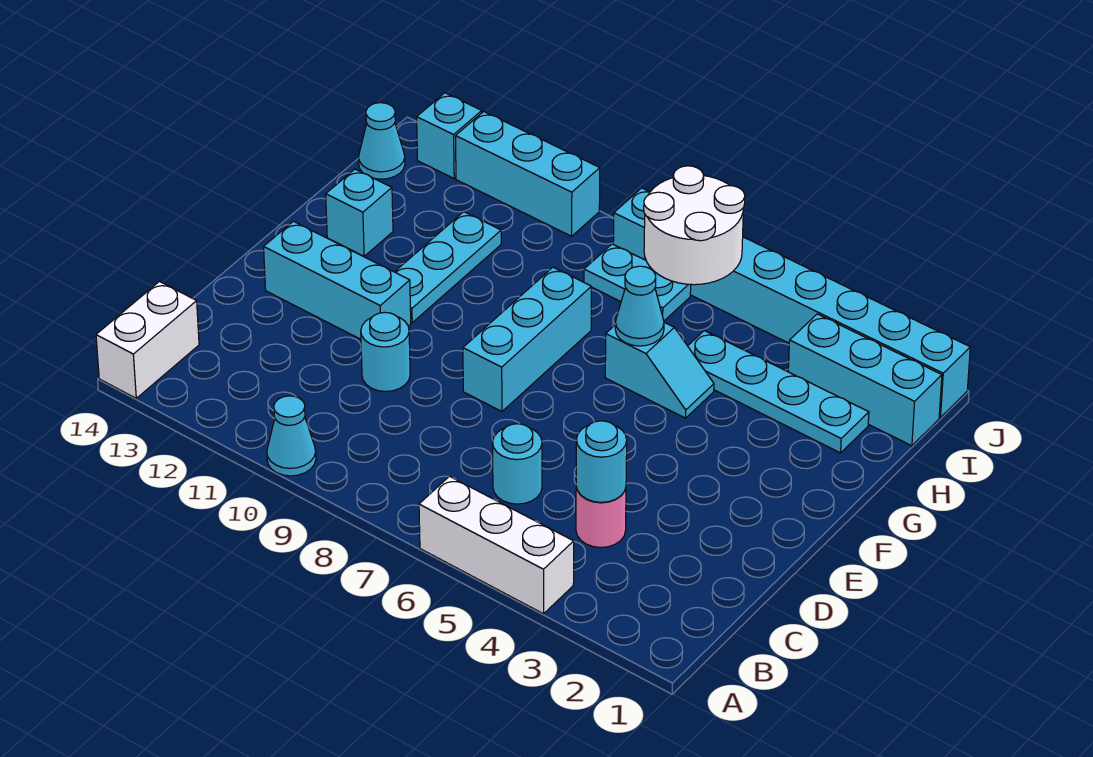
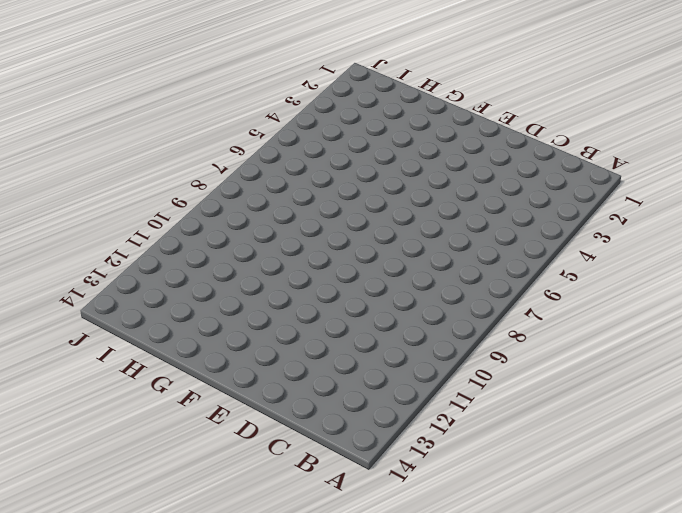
none -> white 1x3 brick [419,476,574,614]
none -> cyan 1x1 cone [267,396,316,476]
none -> white 1x2 brick [96,282,199,398]

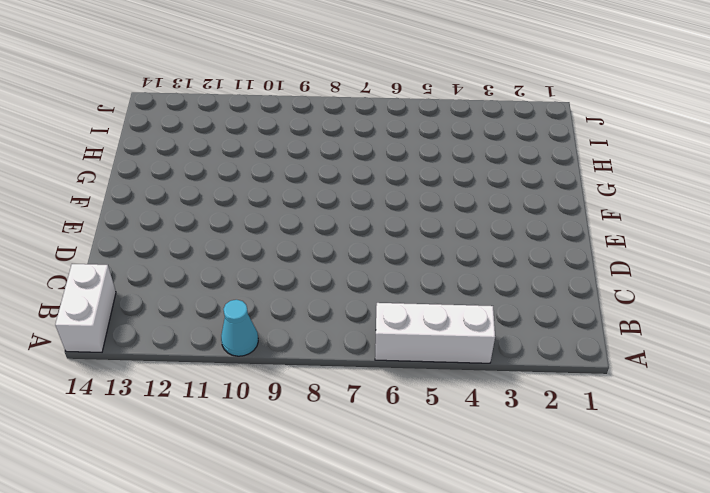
none -> pink 1x1 round brick [576,487,626,548]
none -> cyan 1x1 round brick [493,424,542,504]
none -> cyan 1x1 round brick [361,312,410,391]

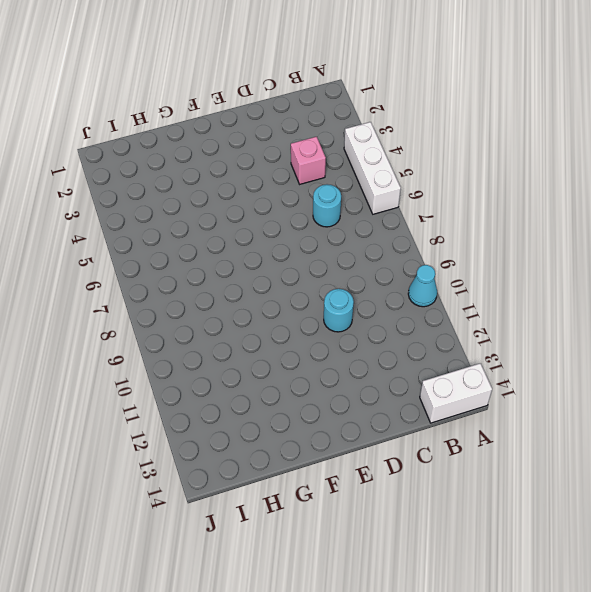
pink 1x1 brick [291,137,326,184] -> pink 1x1 round brick [576,487,626,548]
none -> cyan 1x3 brick [463,267,591,411]
none -> cyan 1x3 brick [264,221,411,339]
none -> cyan 1x3 plate [395,212,501,323]

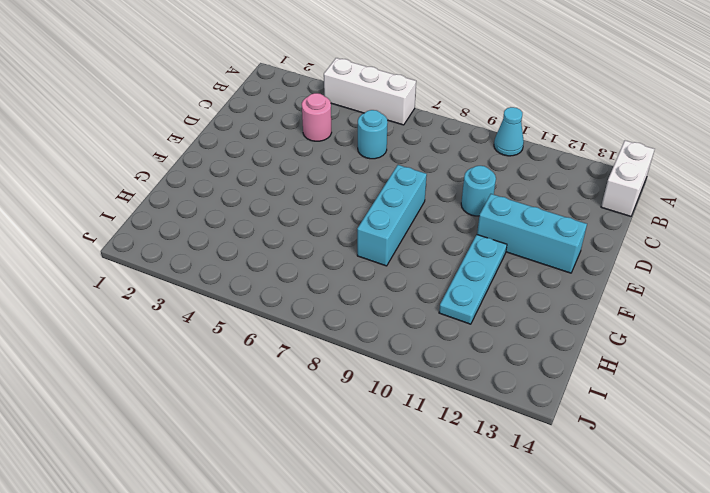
none -> cyan 1x2 slope [605,322,714,418]
none -> cyan 1x1 brick [326,169,393,256]
none -> cyan 1x4 plate [688,331,869,453]

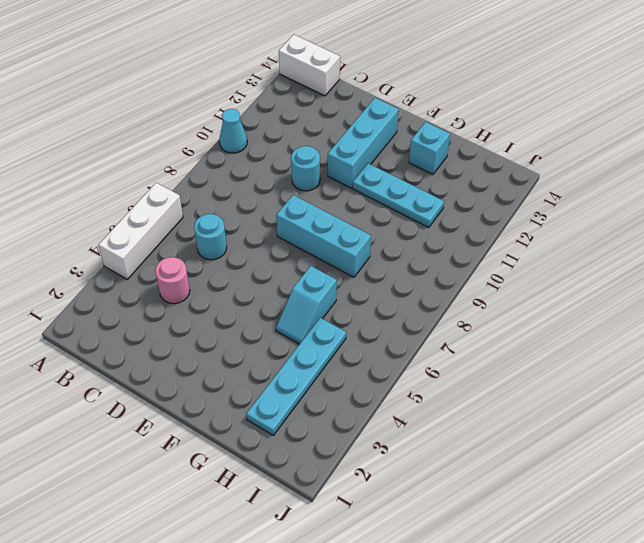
none -> cyan 1x3 brick [788,314,942,446]
none -> cyan 1x2 plate [584,244,691,321]
none -> cyan 1x1 cone [359,103,405,179]

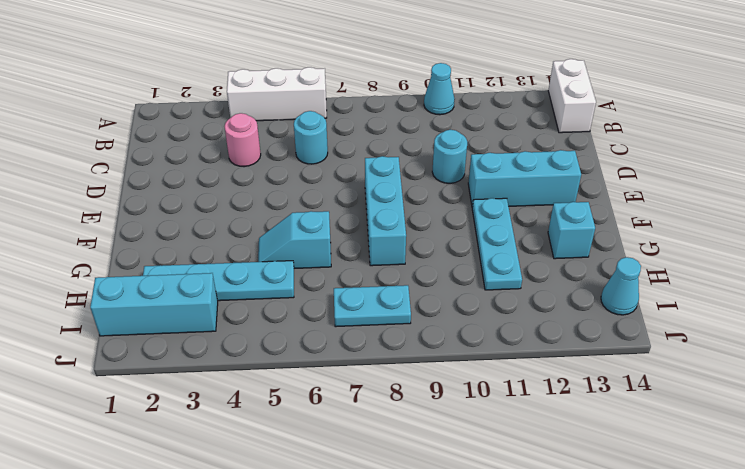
none -> cyan 1x8 brick [613,188,970,417]
none -> cyan 1x3 brick [455,112,600,236]
none -> cyan 1x1 brick [417,93,482,178]

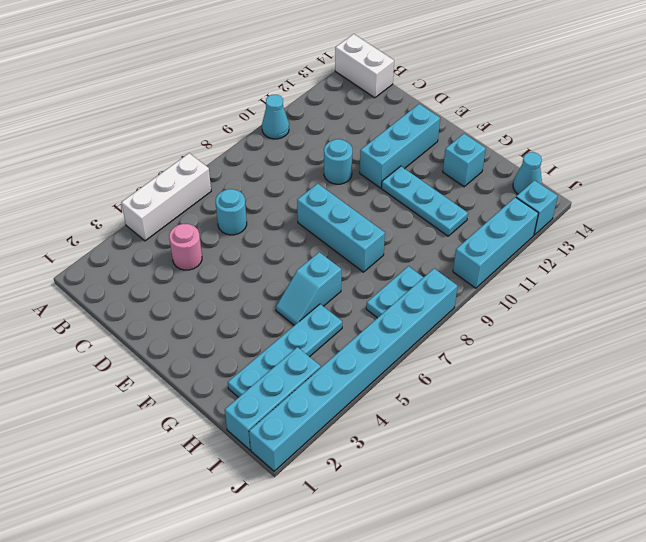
none -> cyan 1x1 round brick [576,421,627,502]
none -> cyan 1x1 cone [615,266,664,346]
none -> white 2x2 round brick [644,166,745,285]

